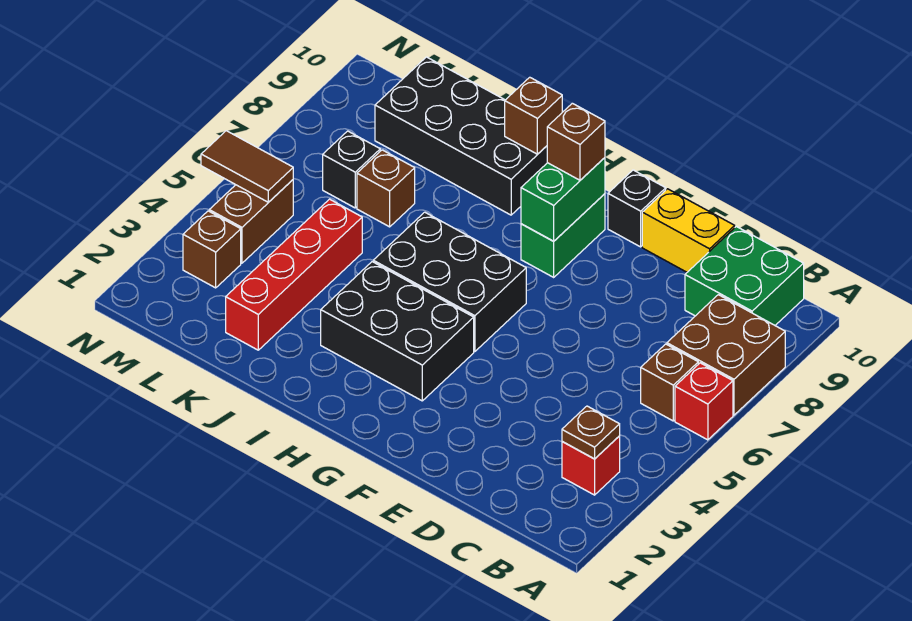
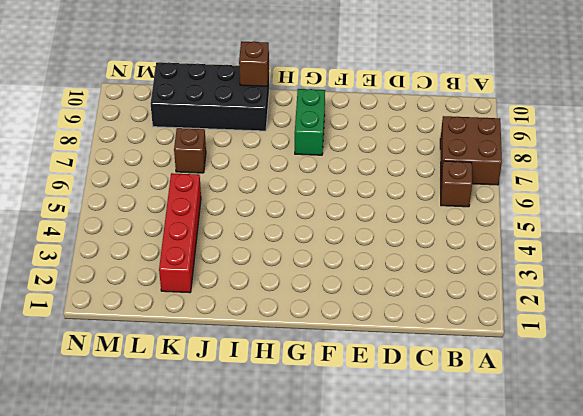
none -> red 1x1 brick [675,363,733,440]
none -> red 1x1 brick [562,436,620,495]
none -> green 2x2 brick [685,226,804,325]

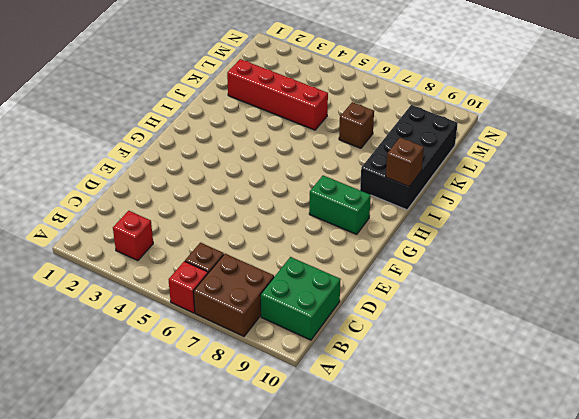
none -> yellow 1x2 brick [642,189,735,272]
none -> black 1x1 brick [608,170,666,247]
none -> black 2x3 brick [321,262,474,401]

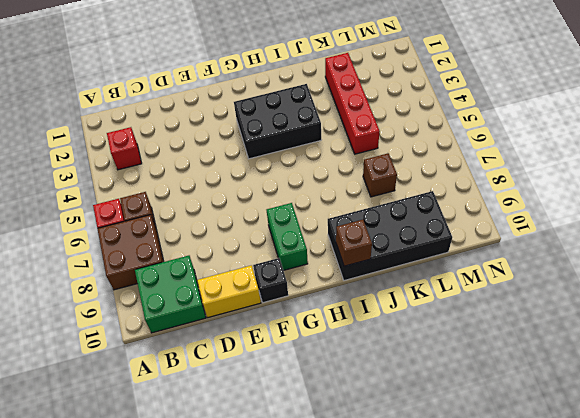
none -> black 2x3 brick [373,212,526,351]
none -> black 1x1 brick [323,131,380,208]
none -> brown 1x1 brick [183,211,241,288]

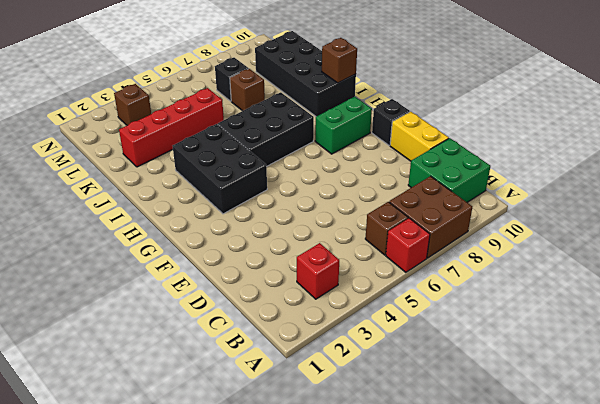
black 2x3 brick [218,92,314,166] -> black 2x3 brick turned to [373,212,526,351]
none -> brown 1x2 brick [209,180,293,263]
none -> brown 1x1 plate [562,406,620,459]
none -> green 1x2 brick [521,158,605,241]

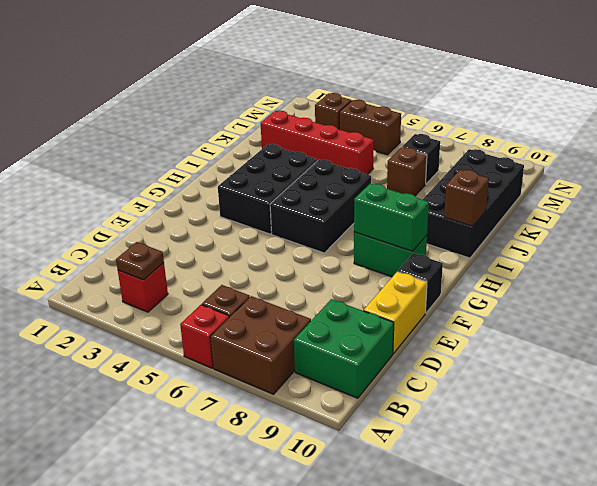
none -> brown 1x2 tile [201,131,293,202]
none -> brown 1x1 brick [547,103,605,180]

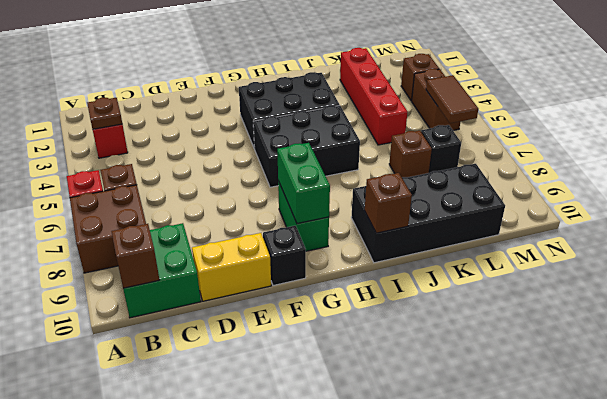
brown 1x1 brick [111,224,159,288] -> brown 1x1 brick moved to [547,103,605,180]
brown 1x2 tile [426,75,478,123] -> brown 1x2 tile turned to [201,131,293,202]

